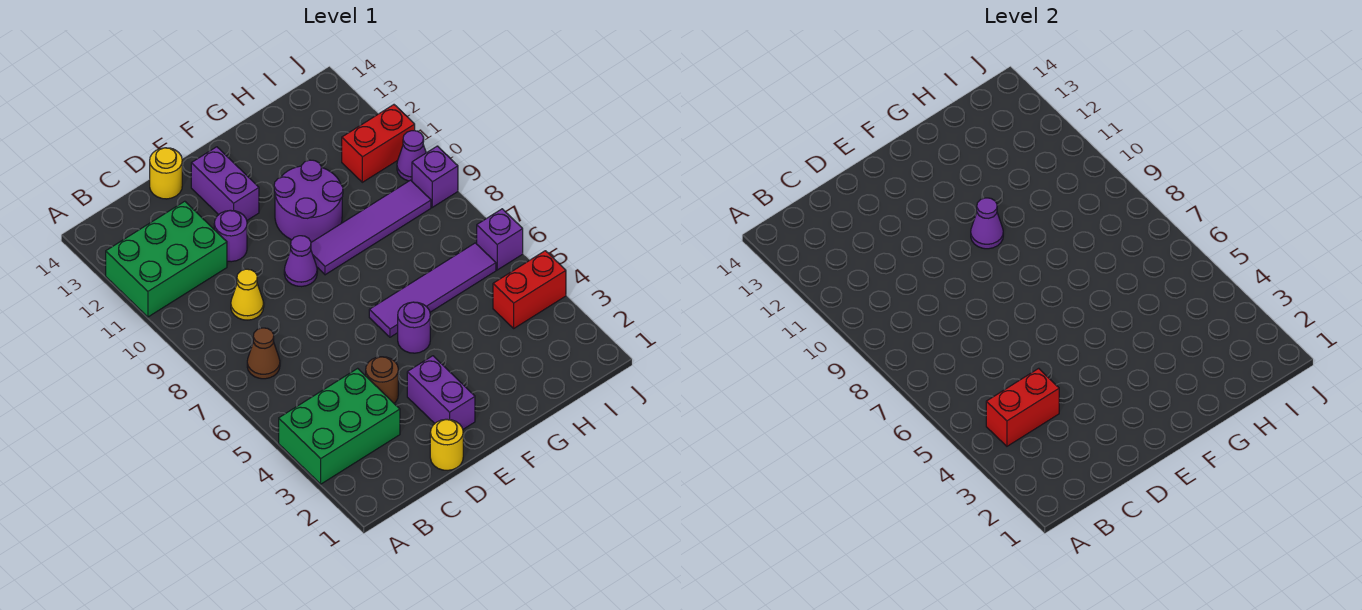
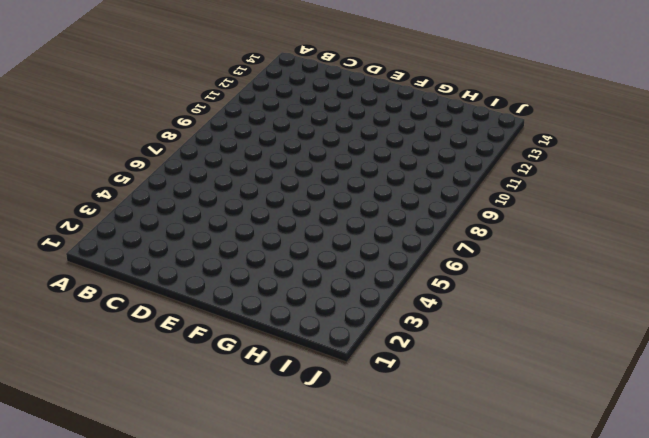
none -> green 2x3 brick [279,368,400,484]
none -> green 2x3 brick [106,201,227,317]
none -> brown 1x1 cone [247,328,280,379]

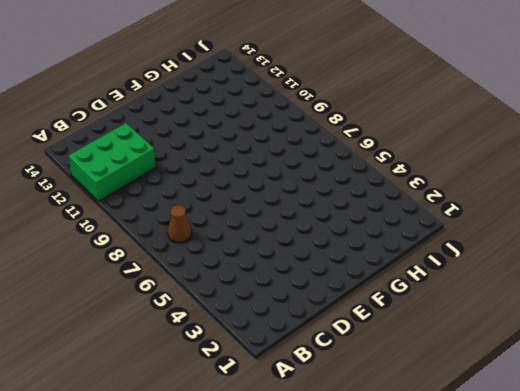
none -> green 2x3 brick [279,368,400,484]
none -> yellow 1x1 cone [231,269,264,320]
none -> yellow 1x1 round brick [430,419,463,470]

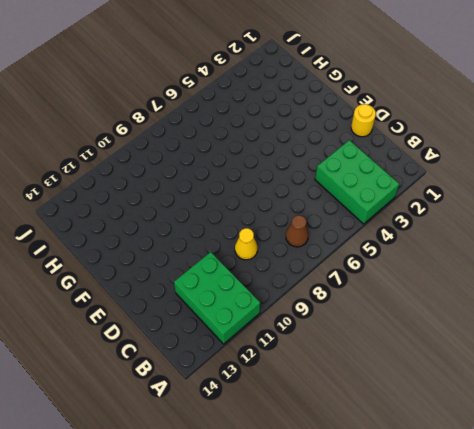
none -> brown 1x1 round brick [366,357,398,403]
none -> purple 1x1 round brick [214,210,247,262]
none -> yellow 1x1 round brick [150,148,182,199]

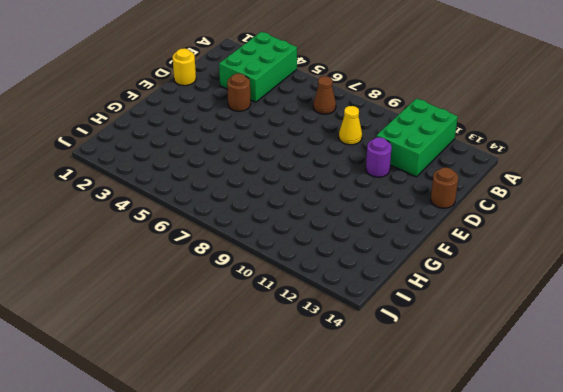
brown 1x1 round brick [431,167,458,208] -> yellow 1x1 round brick [150,148,182,199]
none -> purple 1x2 brick [407,356,475,429]
none -> purple 1x1 cone [284,236,317,287]
none -> purple 1x2 brick [191,147,259,220]

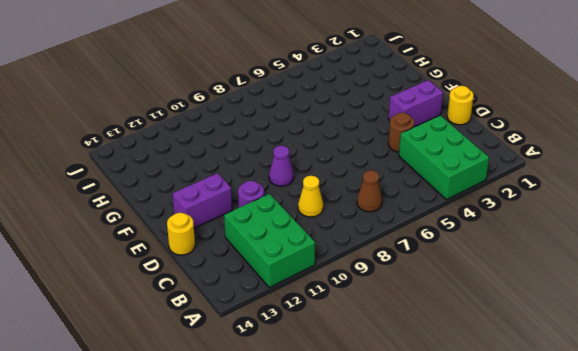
none -> purple 1x1 round brick [398,302,430,353]
none -> purple 1x4 tile [369,243,496,337]
none -> purple 1x4 tile [311,180,431,275]

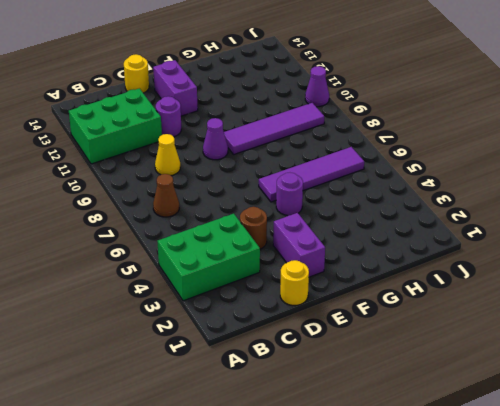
none -> purple 2x2 round brick [274,160,343,242]
none -> red 1x2 brick [493,251,566,328]
none -> red 1x2 brick [342,105,415,182]

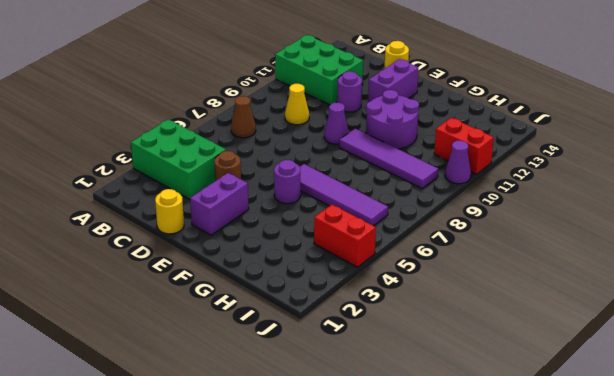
none -> purple 1x1 brick [477,209,523,270]
none -> purple 1x1 brick [412,146,458,207]
none -> red 1x2 brick [986,368,1059,446]

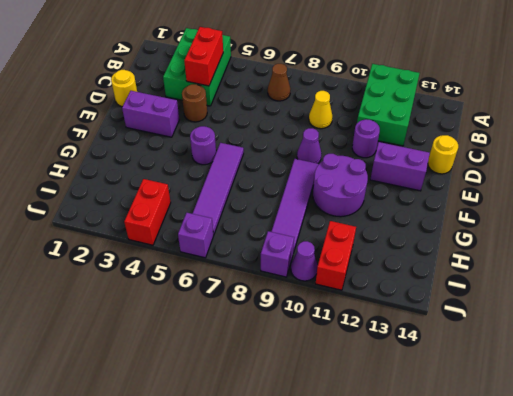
none -> purple 1x1 cone [971,198,1003,249]

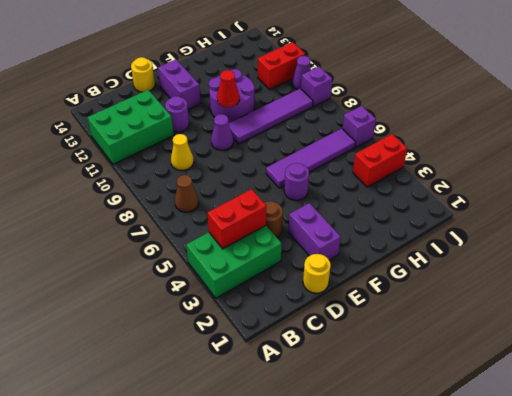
red 1x1 cone [217,70,239,107] -> purple 1x1 cone [971,198,1003,249]

